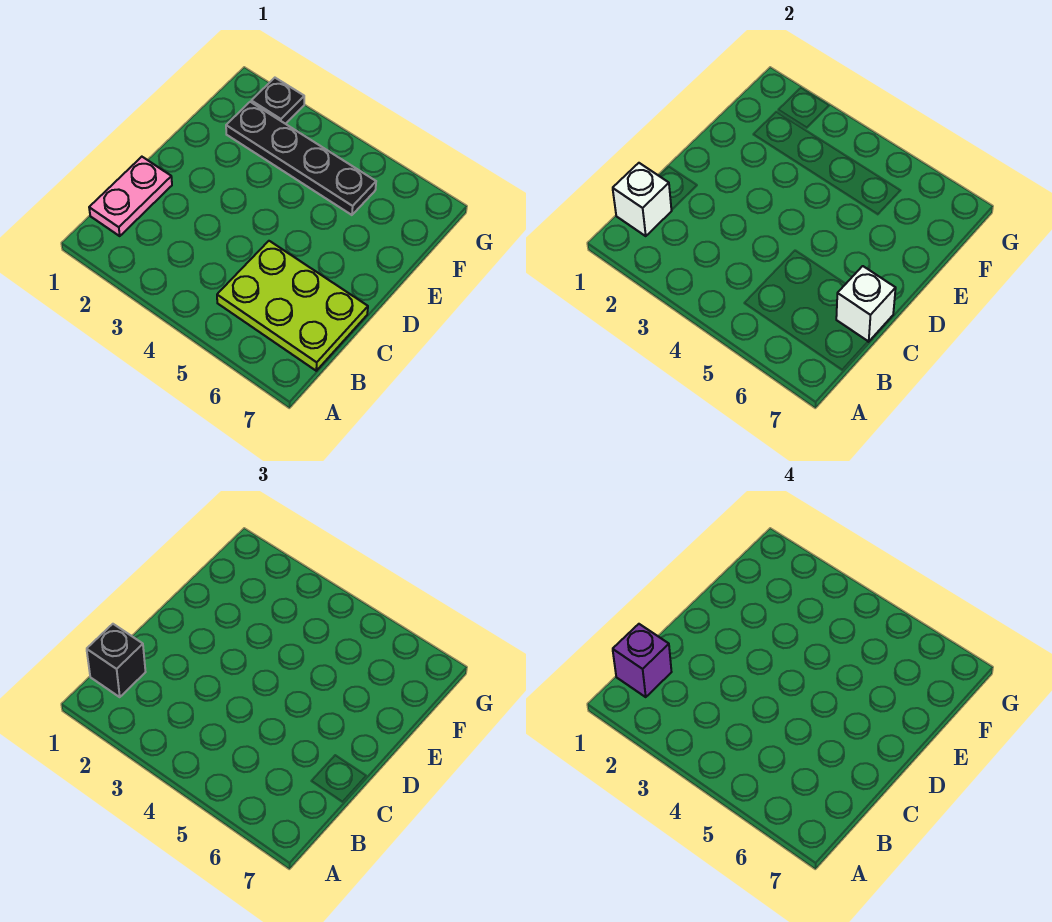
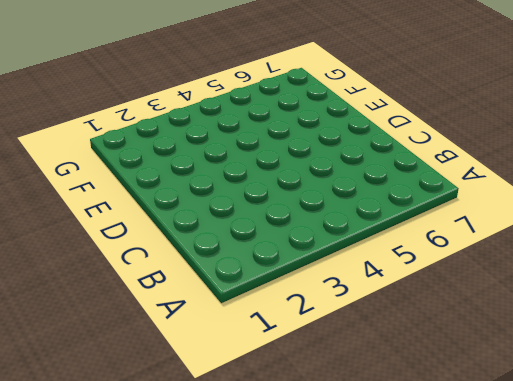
none -> pink 1x2 plate [89,157,172,236]
none -> lime 2x3 plate [217,241,368,371]

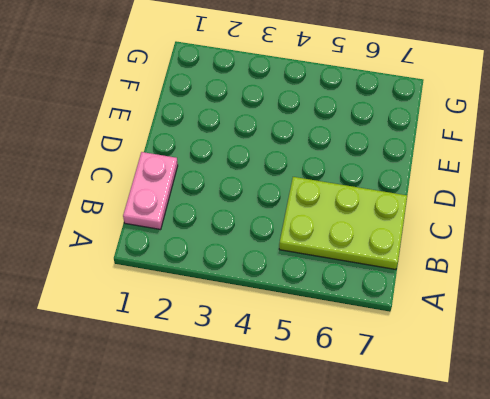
none -> black 1x4 plate [226,102,376,215]
none -> black 1x1 plate [251,78,304,124]

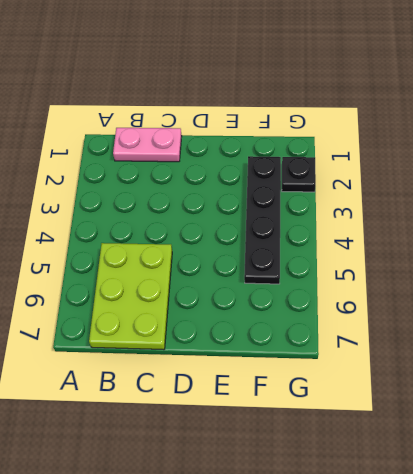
none -> white 1x1 brick [613,163,672,236]
none -> white 1x1 brick [836,266,896,342]

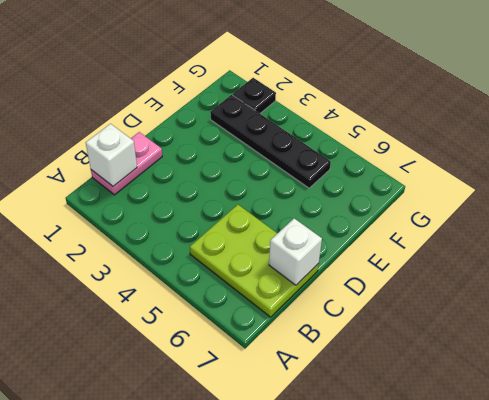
none -> black 1x1 brick [87,624,145,697]
none -> purple 1x1 brick [613,624,671,697]

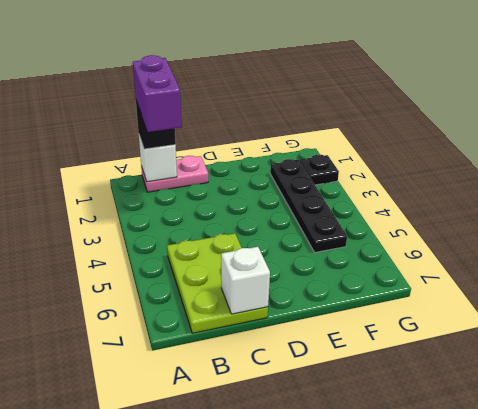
purple 1x2 brick [133,55,182,132] -> purple 1x1 brick [613,624,671,697]

